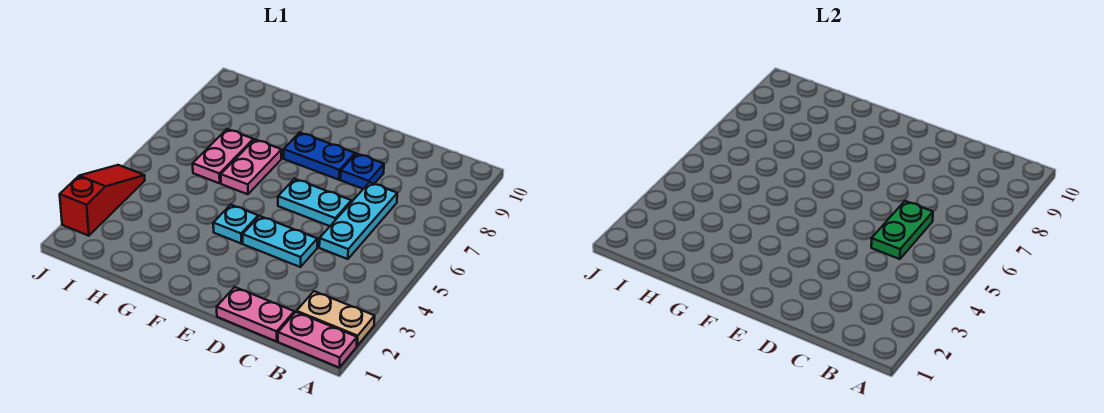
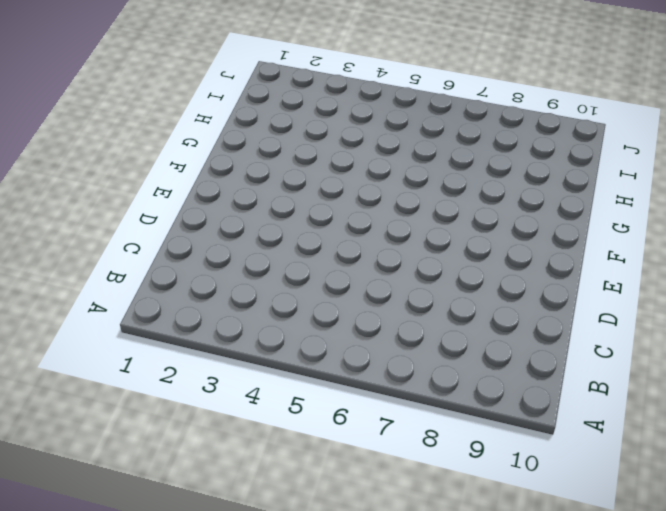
none -> pink 1x2 plate [278,312,357,368]
none -> tan 1x2 plate [297,291,375,346]
none -> pink 1x2 plate [217,287,294,341]

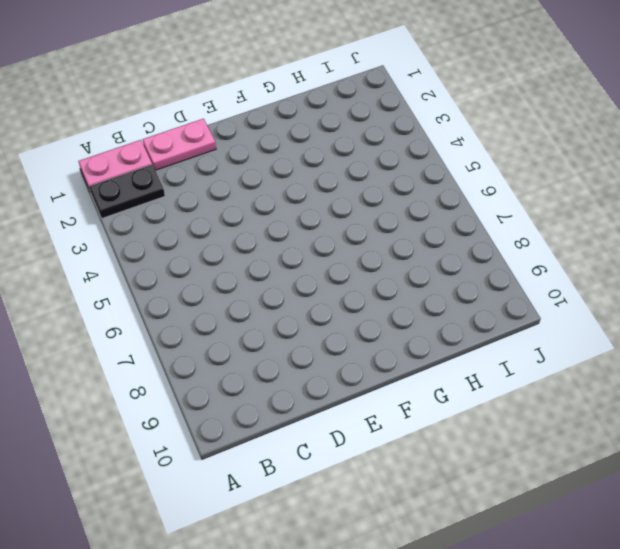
black 1x2 plate [89,165,165,218] -> tan 1x2 plate [297,291,375,346]
none -> cyan 1x3 plate [319,182,397,259]
none -> cyan 1x2 plate [243,216,317,267]
none -> cyan 1x2 plate [278,179,351,226]

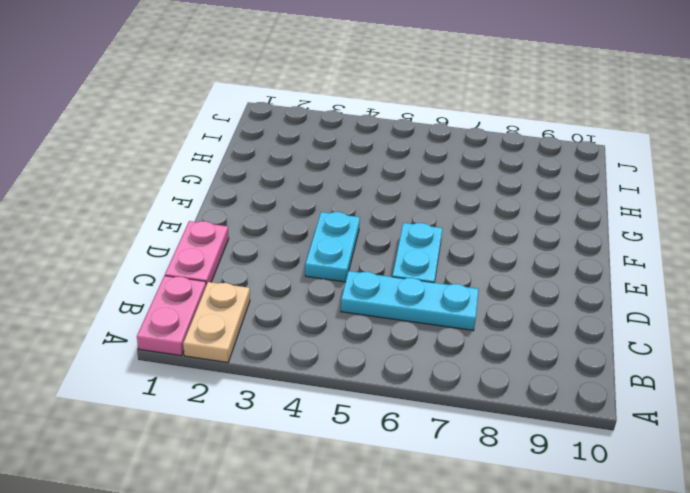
none -> blue 1x1 plate [341,154,384,189]
none -> blue 1x2 plate [284,132,355,180]
none -> cyan 1x1 plate [213,205,258,243]

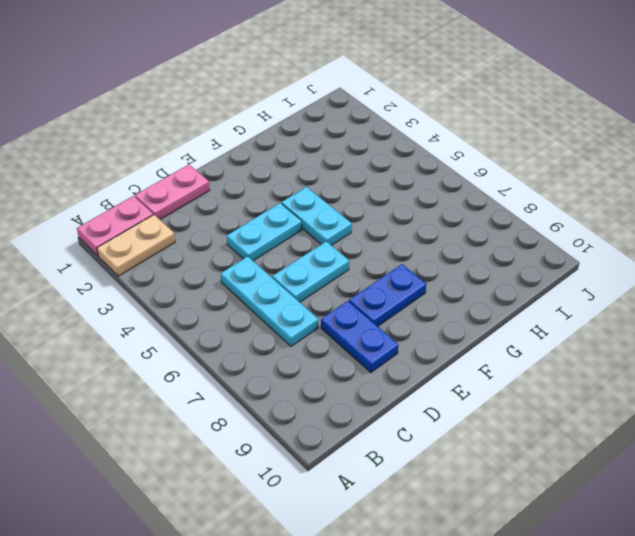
blue 1x2 plate [321,301,398,372] -> blue 1x1 plate [341,154,384,189]
cyan 1x2 plate [281,187,352,246] -> cyan 1x1 plate [213,205,258,243]
none -> pink 1x2 plate [221,140,282,194]
none -> pink 1x2 plate [193,129,253,183]
none -> red 1x3 slope [60,165,145,236]

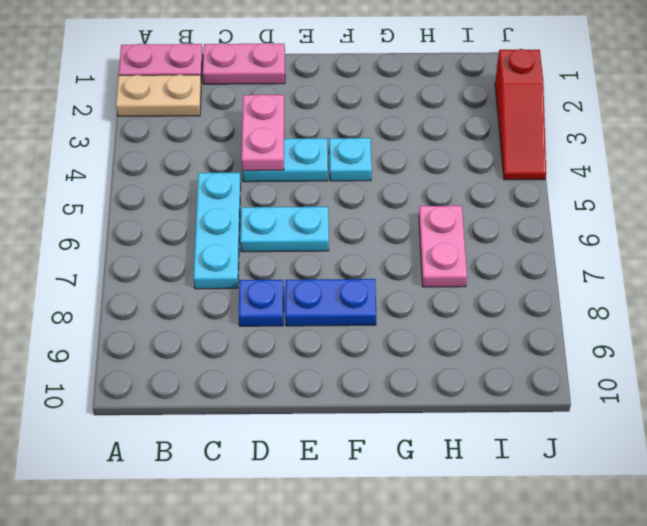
pink 1x2 plate [242,94,284,171] -> pink 1x2 plate moved to [221,140,282,194]
none -> green 1x2 plate [871,201,933,259]

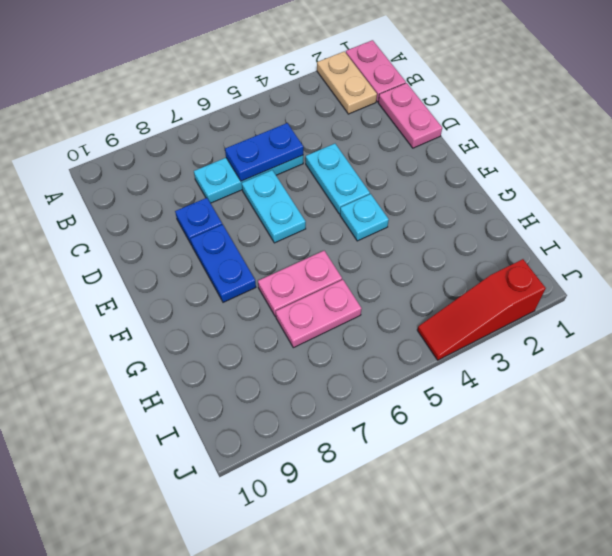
blue 1x2 plate [225,123,303,181] -> green 1x2 plate [871,201,933,259]

